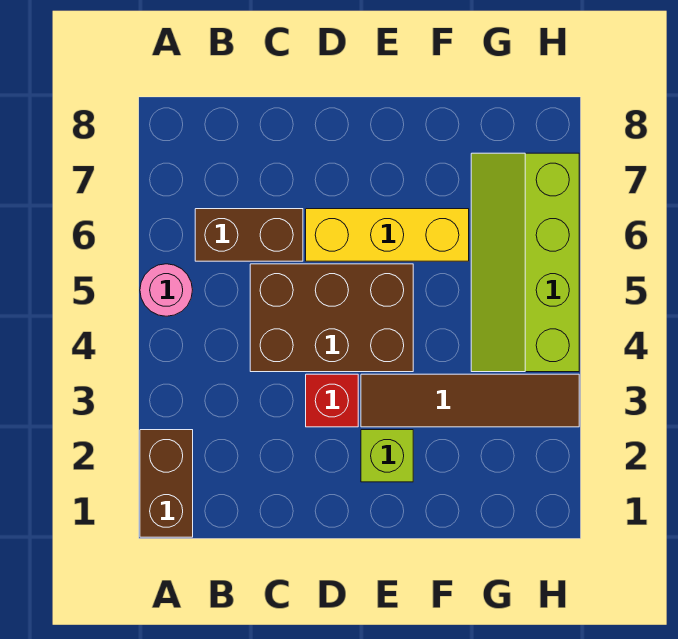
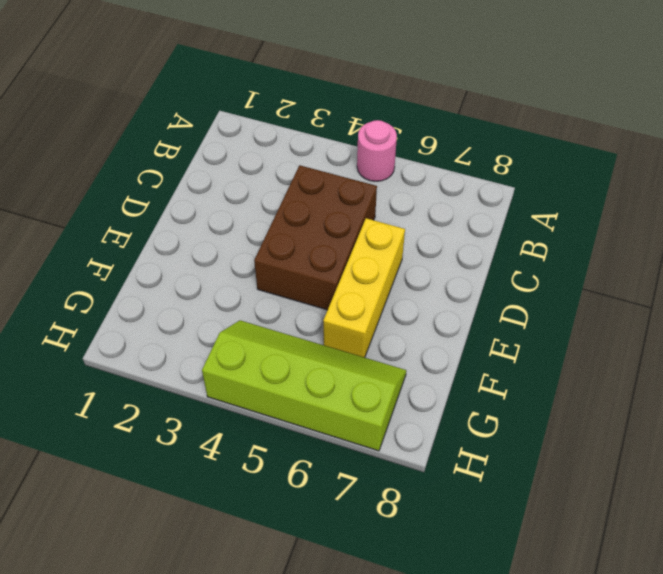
none -> brown 1x2 brick [140,430,193,537]
none -> brown 1x2 brick [195,209,303,261]

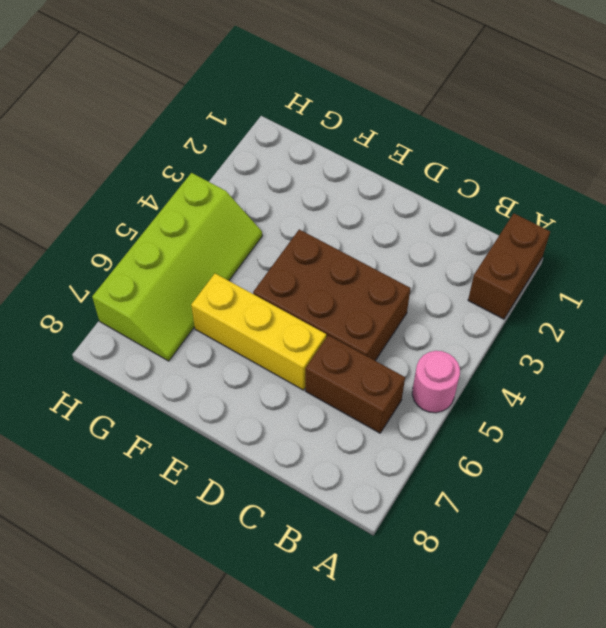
none -> red 1x1 brick [306,374,358,427]
none -> lime 1x1 brick [361,430,413,482]

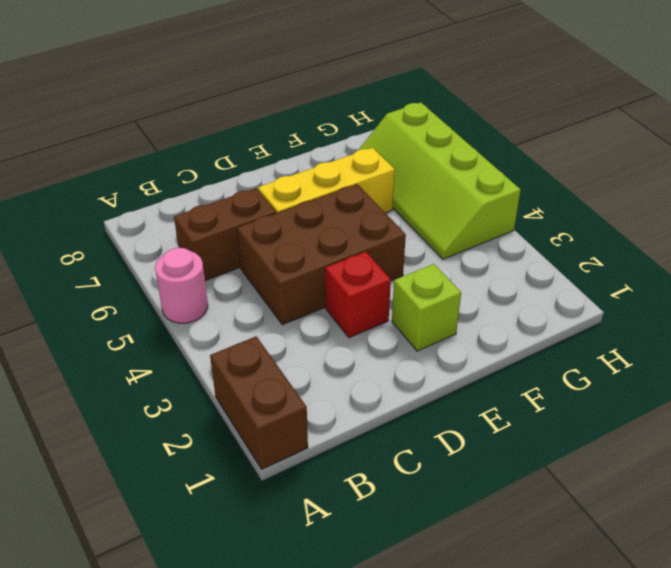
none -> brown 1x4 tile [361,374,579,427]

